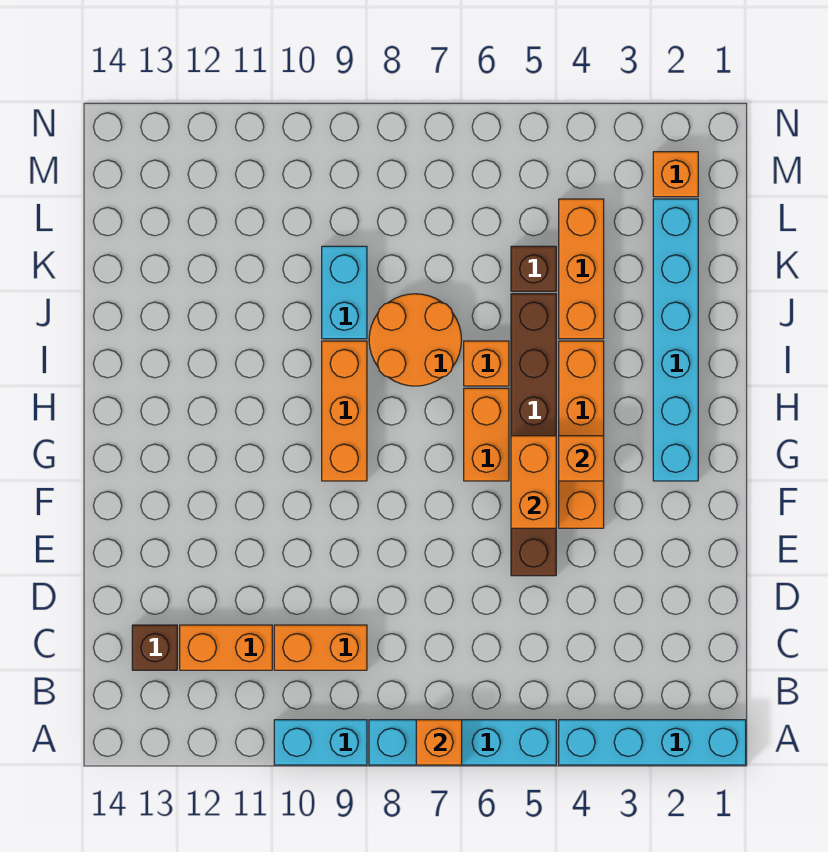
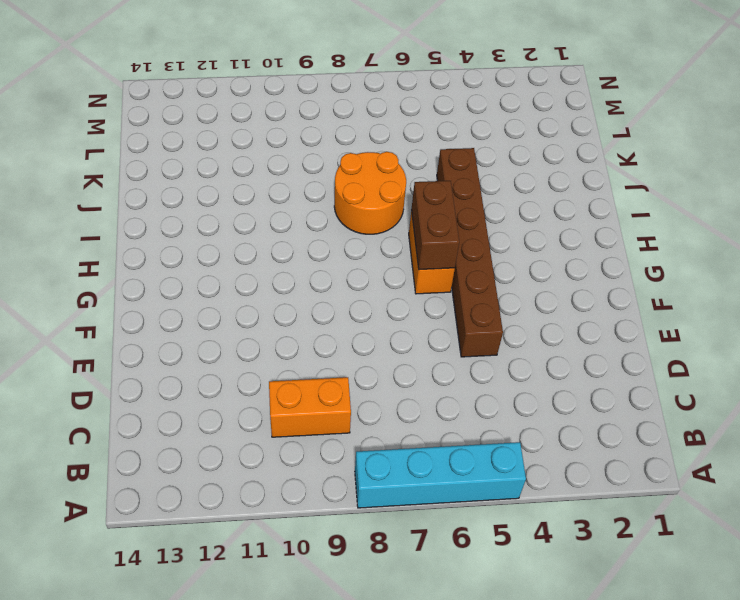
brown 1x2 brick [412,181,459,270] -> none
none -> cyan 1x4 brick [559,720,746,765]
none -> cyan 1x2 brick [274,720,367,765]
none -> orange 1x2 brick [180,625,272,670]

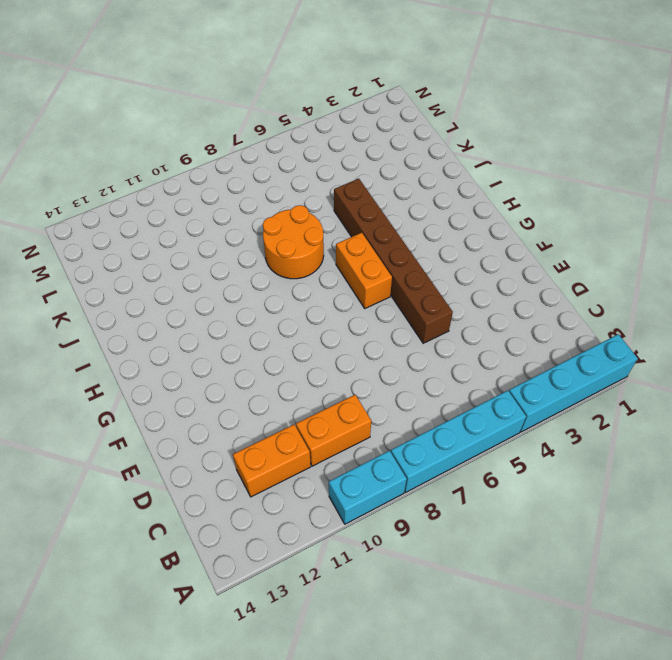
none -> brown 1x1 brick [132,625,177,670]
none -> orange 1x4 brick [559,341,604,528]
none -> cyan 1x6 brick [653,199,698,481]

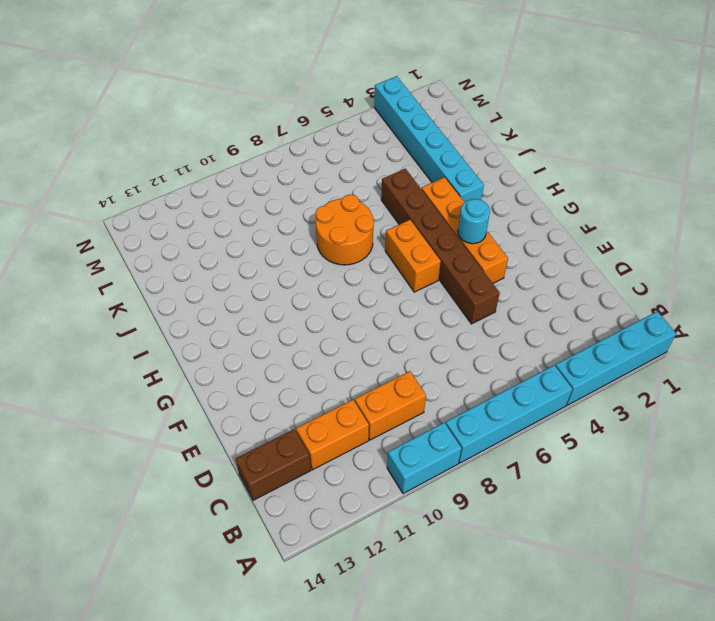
brown 1x2 brick [236,429,311,500] -> brown 1x1 brick [132,625,177,670]
cyan 1x1 round brick [458,199,490,244] -> orange 1x1 brick [559,436,604,481]
cyan 1x6 brick [374,76,484,202] -> cyan 1x6 brick moved to [653,199,698,481]
none -> orange 1x3 brick [322,341,367,481]
none -> orange 1x1 brick [464,341,509,386]
none -> orange 1x3 brick [559,199,604,339]

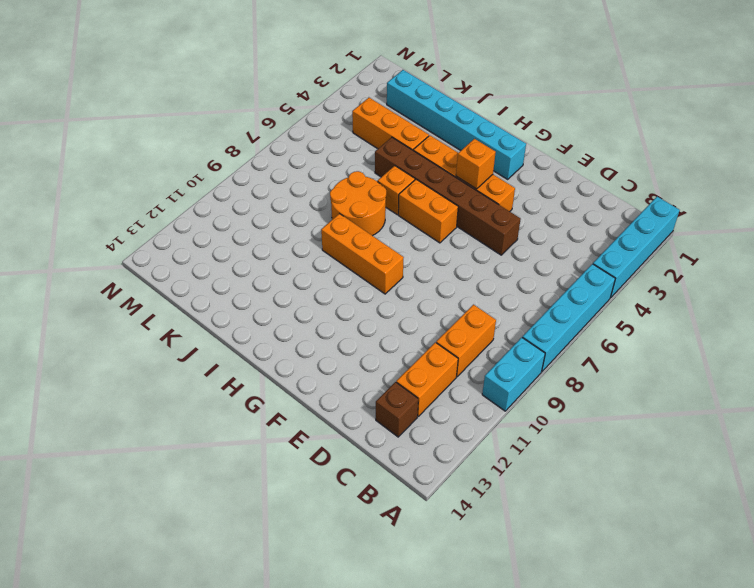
none -> cyan 1x2 brick [322,246,367,339]
none -> brown 1x1 brick [511,246,556,291]
none -> orange 1x1 brick [653,152,698,197]

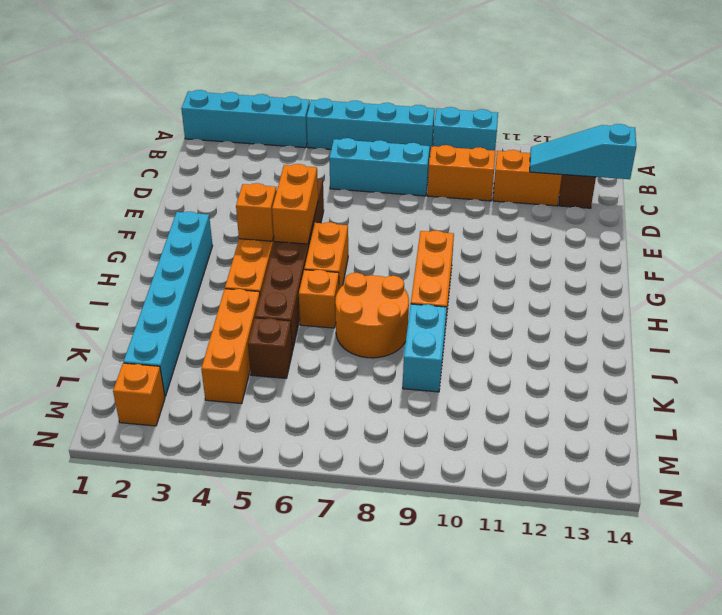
cyan 1x3 brick [329,138,430,196] -> none
cyan 1x3 slope [530,124,636,179] -> none
none -> orange 1x1 brick [416,720,462,765]

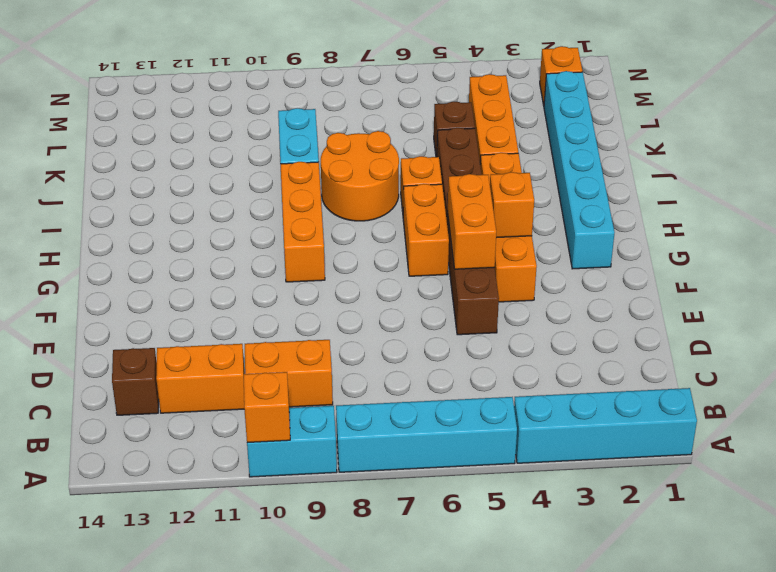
orange 1x1 brick [244,372,290,443] -> orange 1x1 brick moved to [416,720,462,765]

